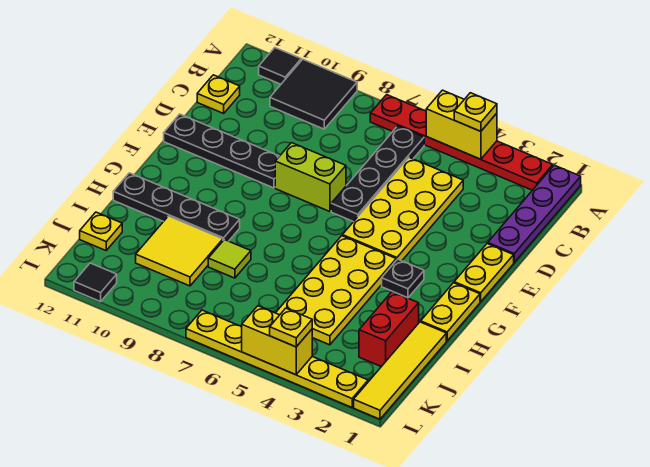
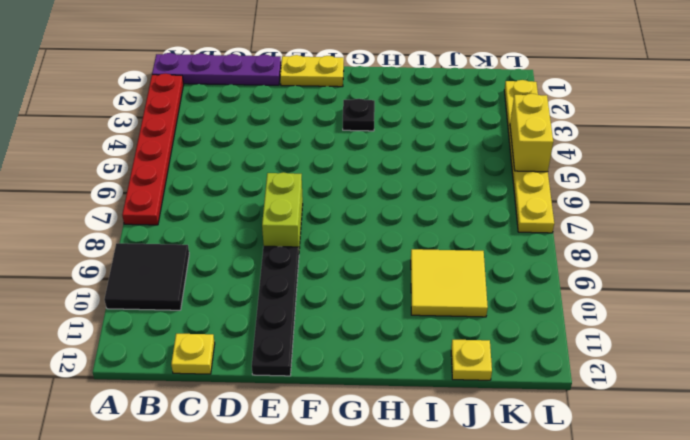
none -> black 1x1 tile [259,48,301,84]
none -> black 1x4 plate [331,126,424,222]
none -> yellow 2x4 plate [342,158,463,261]

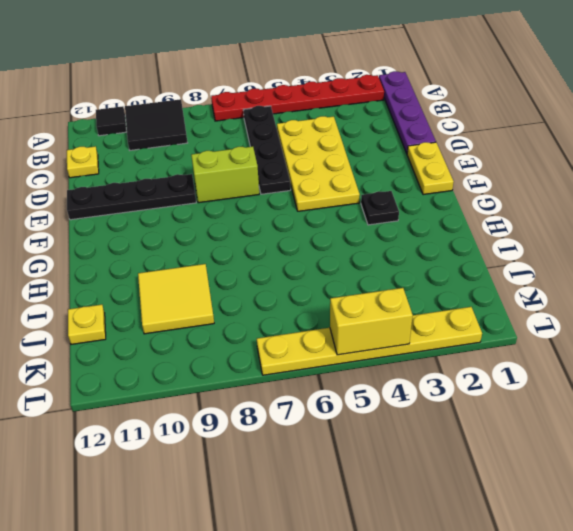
none -> yellow 1x2 plate [421,283,480,341]
none -> yellow 2x4 plate [276,236,396,345]
none -> black 1x4 plate [113,173,240,241]

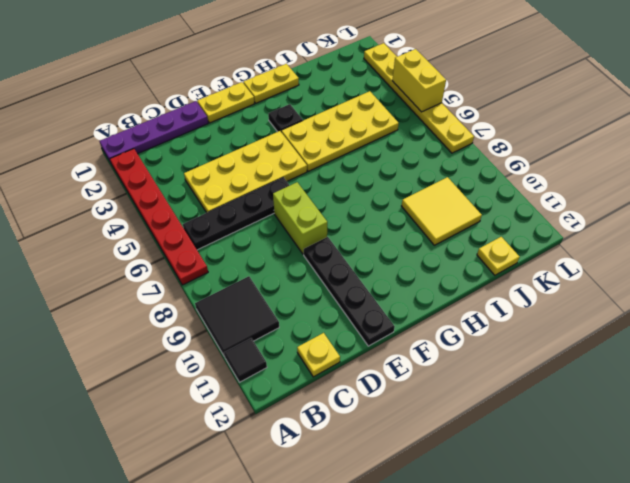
none -> black 1x4 plate [113,173,240,241]
none -> yellow 1x4 tile [354,322,446,419]
none -> red 1x2 brick [359,292,419,367]

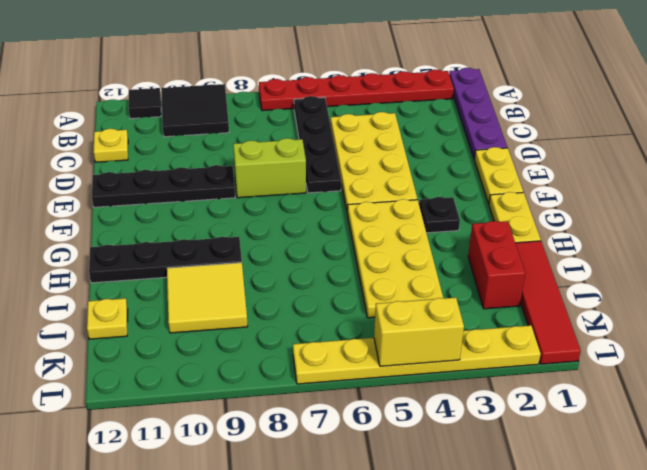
red 1x4 tile [515,241,581,364] -> yellow 1x4 tile [354,322,446,419]
none -> lime 1x1 tile [208,240,251,278]
none -> black 1x1 tile [74,263,117,302]
none -> yellow 1x2 brick [426,90,497,159]

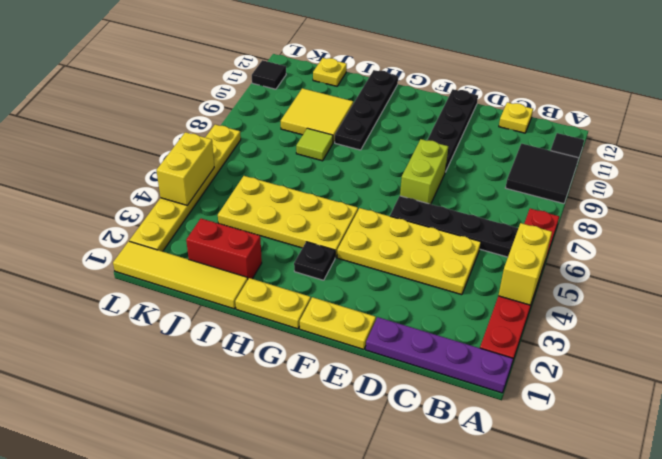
none -> yellow 1x1 plate [454,93,497,131]
none -> yellow 1x1 plate [270,308,312,347]

